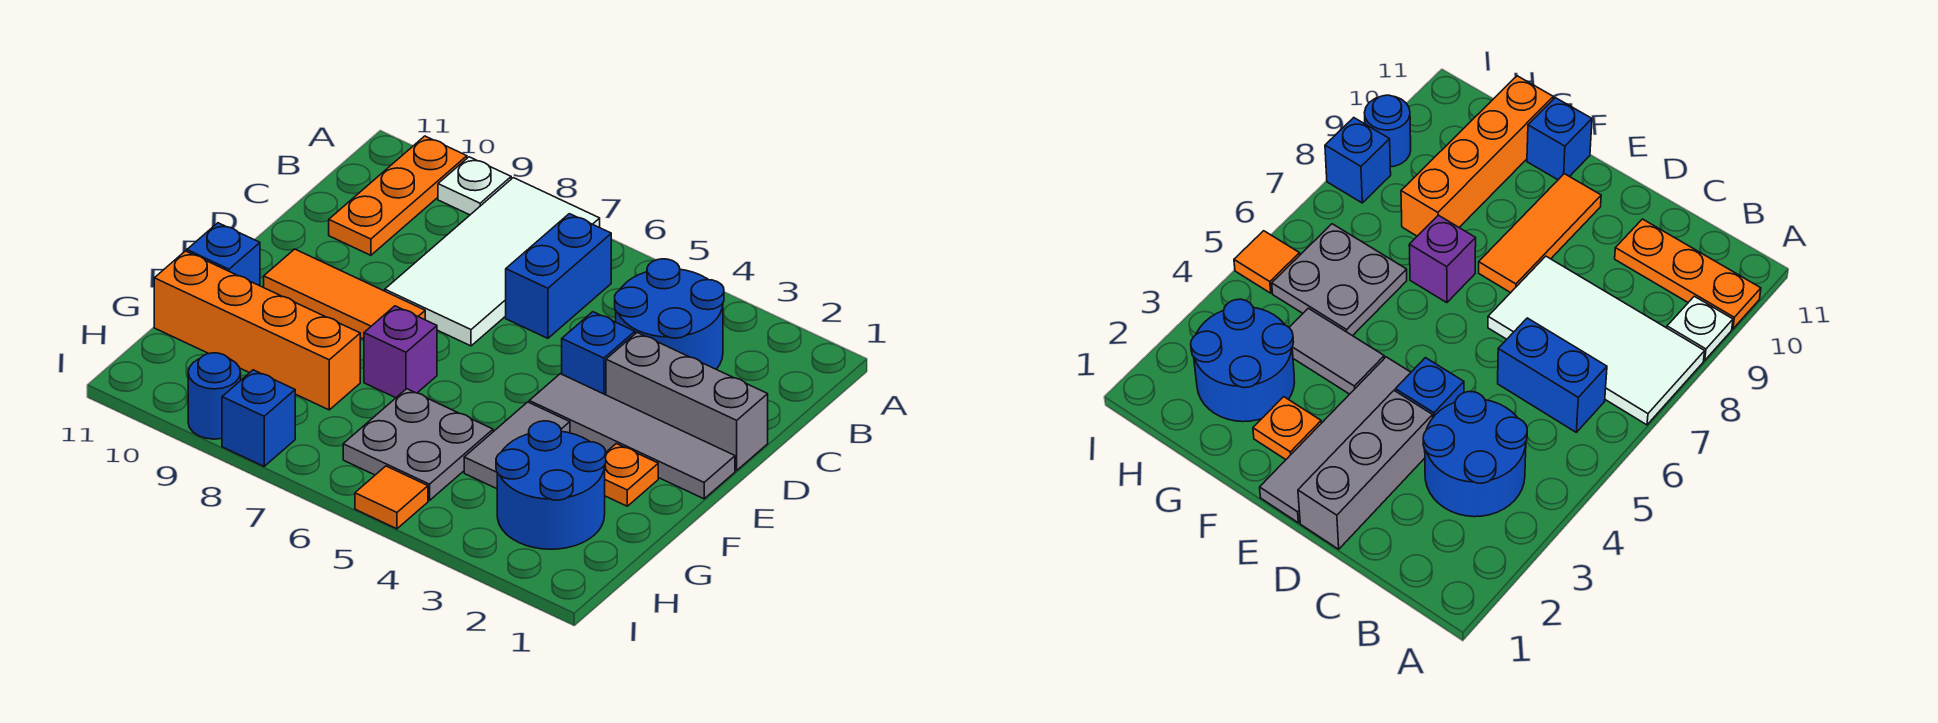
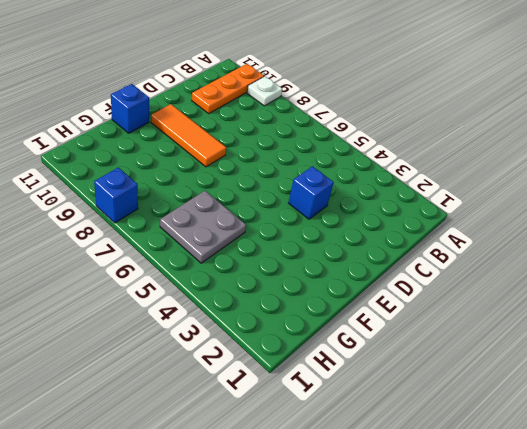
none -> white 2x4 tile [385,178,600,346]
none -> blue 2x2 round brick [615,259,724,369]
none -> blue 1x2 brick [506,214,611,338]

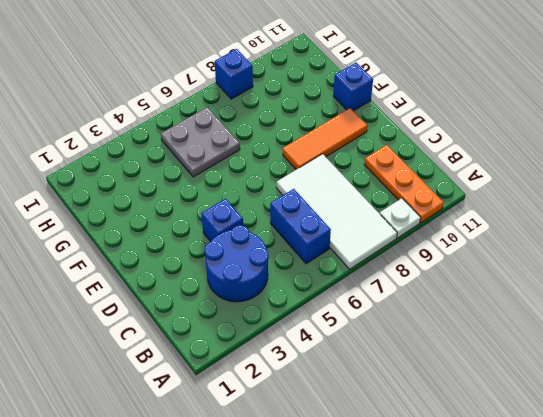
none -> grey 1x3 brick [606,333,768,470]
none -> grey 1x4 tile [529,374,735,499]
none -> orange 1x1 plate [604,444,658,506]

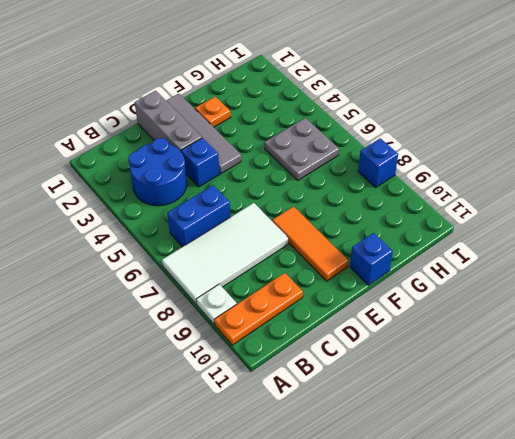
none -> grey 1x2 tile [464,402,570,489]
none -> purple 1x1 brick [364,306,437,398]
none -> blue 2x2 round brick [496,421,606,549]

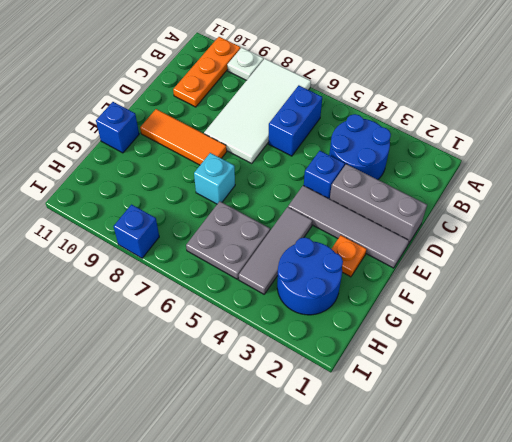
grey 1x3 tile [239,207,312,294] -> grey 1x2 tile [464,402,570,489]
cyan 1x1 brick [194,153,235,204] -> purple 1x1 brick [364,306,437,398]
none -> orange 1x4 brick [154,251,360,410]
none -> orange 1x1 tile [355,466,428,529]
none -> blue 1x1 round brick [188,353,241,439]

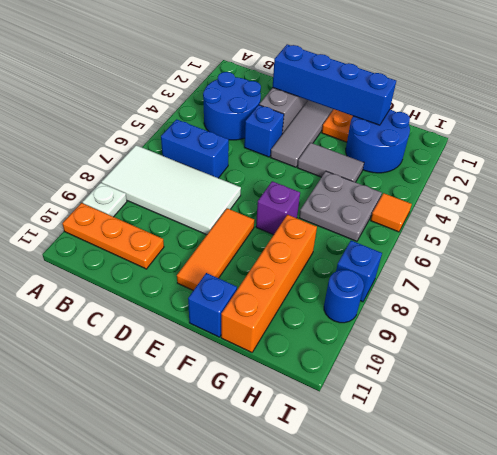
blue 1x4 brick [272,44,396,125] -> none

